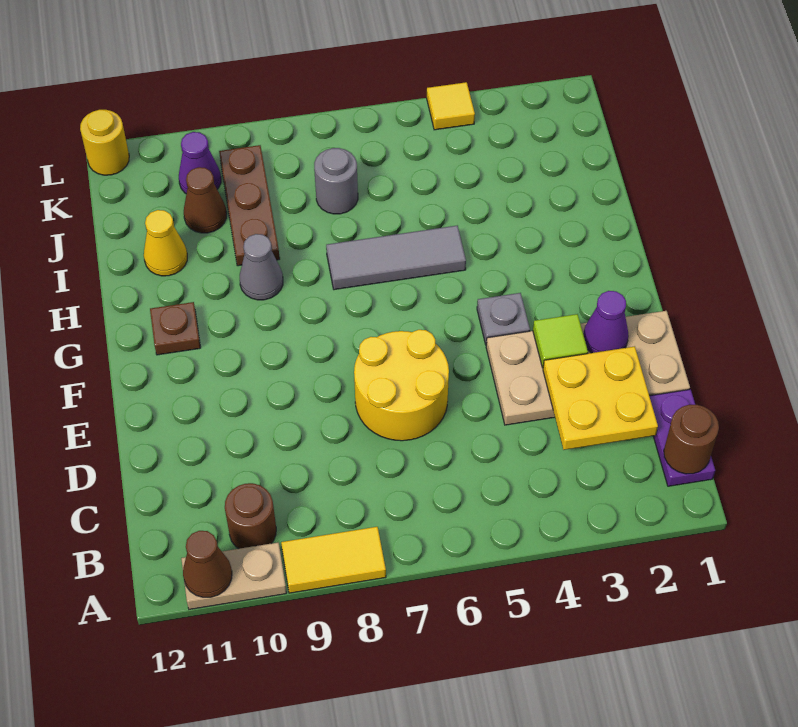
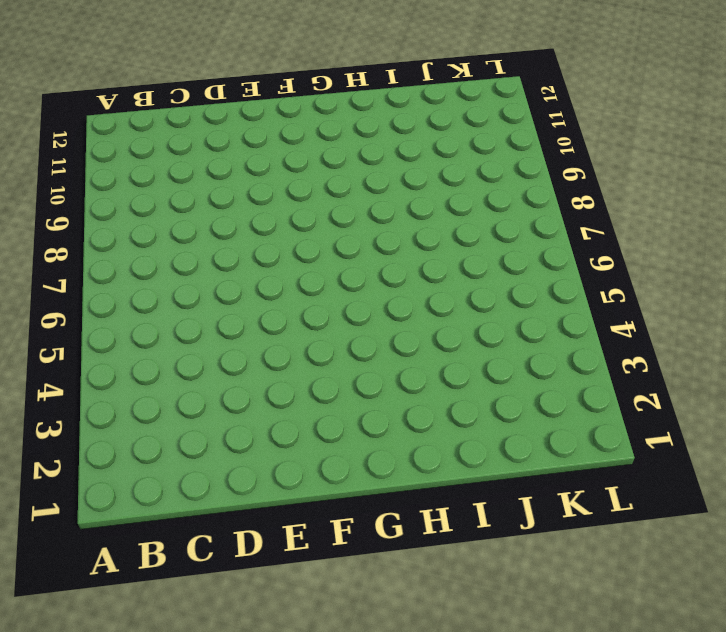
none -> yellow 1x2 tile [281,527,386,593]
none -> tan 1x2 plate [181,542,287,609]
none -> purple 1x2 plate [649,389,715,486]

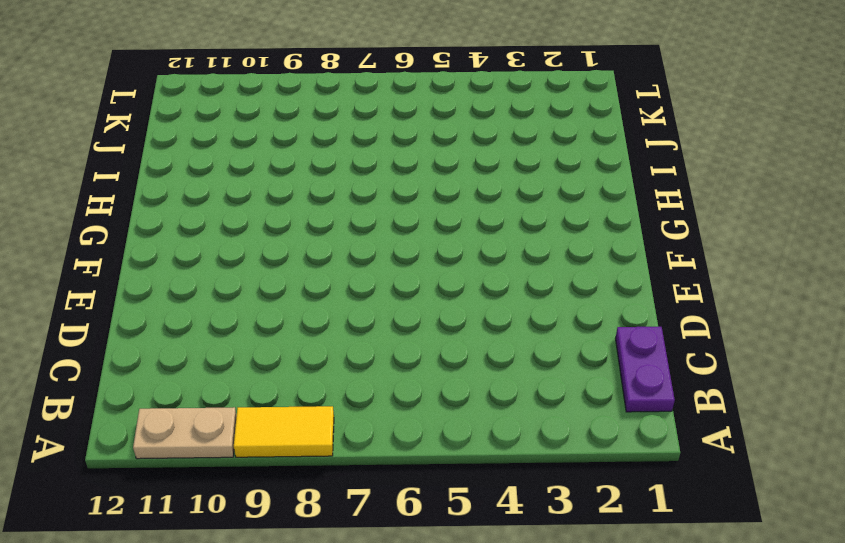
none -> brown 1x1 round brick [225,483,276,549]
none -> tan 2x4 plate [486,311,690,425]
none -> yellow 2x2 round brick [354,330,449,441]

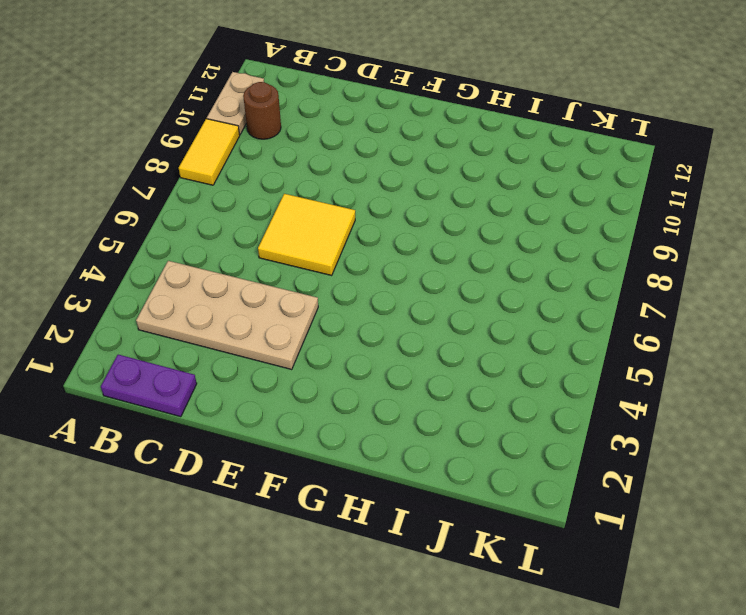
tan 2x4 plate [136,261,318,369] -> tan 2x4 plate turned to [486,311,690,425]
yellow 2x2 tile [258,194,355,275] -> yellow 2x2 round brick [354,330,449,441]
none -> grey 1x1 plate [477,293,530,344]
none -> brown 1x1 plate [150,302,201,355]
none -> grey 1x3 tile [326,226,466,290]

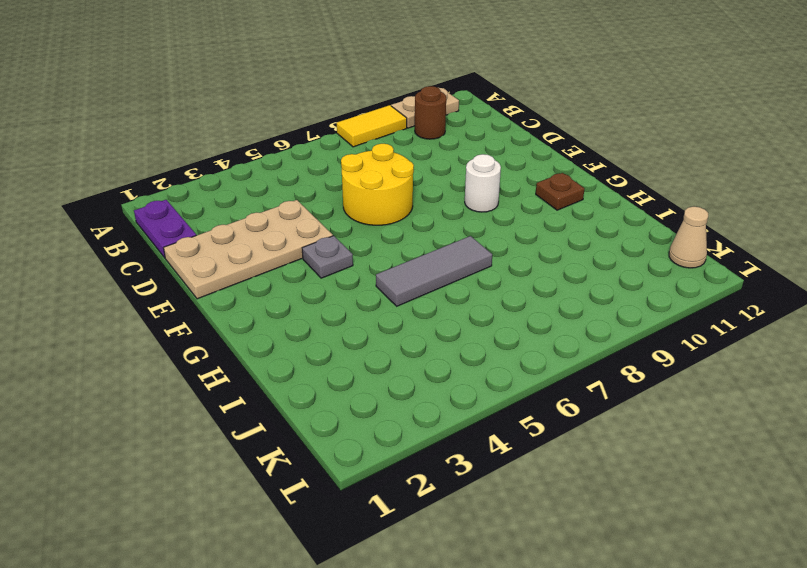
white 1x1 round brick [465,154,501,212] -> none
tan 1x1 cone [669,207,708,268] -> none
none -> grey 1x1 cone [240,234,283,300]
none -> brown 1x3 plate [219,145,280,266]
none -> yellow 1x1 cone [144,210,187,276]

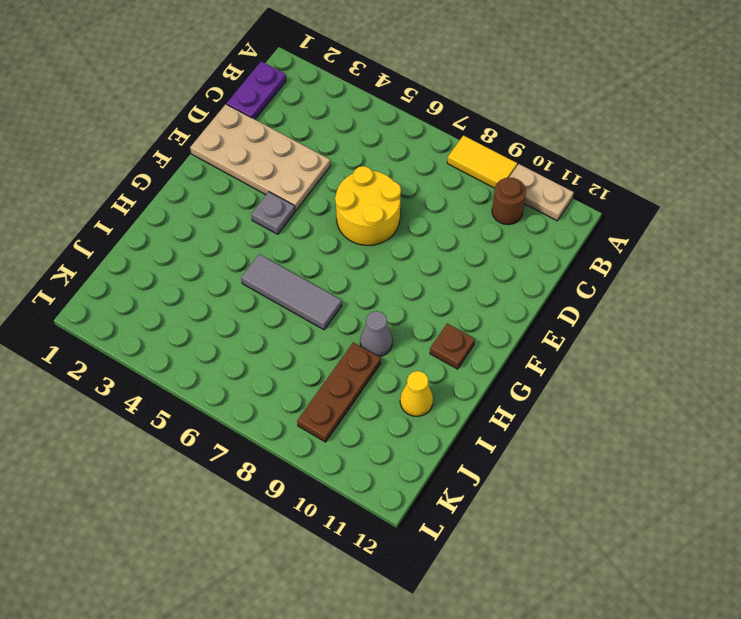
none -> grey 1x1 round brick [314,148,358,214]
none -> brown 1x1 cone [184,167,227,233]
none -> purple 1x1 cone [179,132,221,194]

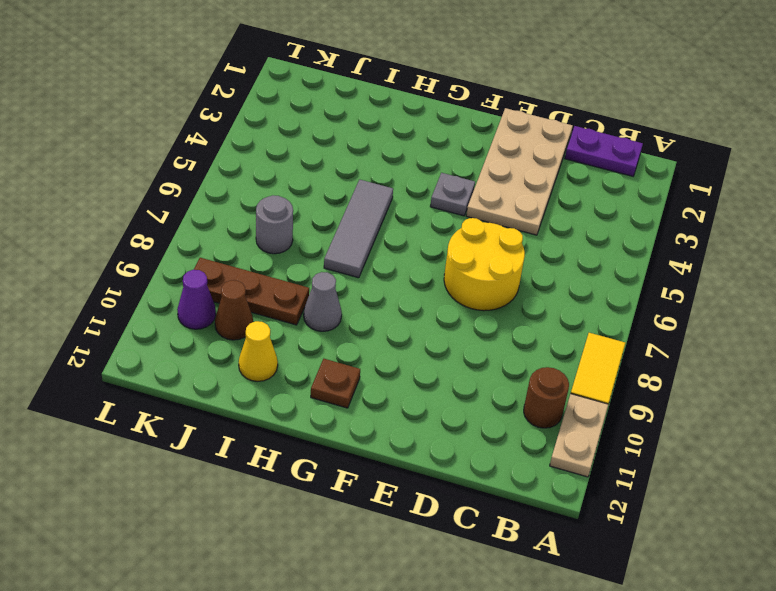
none -> yellow 1x1 tile [427,82,475,130]
none -> yellow 1x1 round brick [80,110,129,175]
none -> brown 1x1 cone [183,531,232,597]

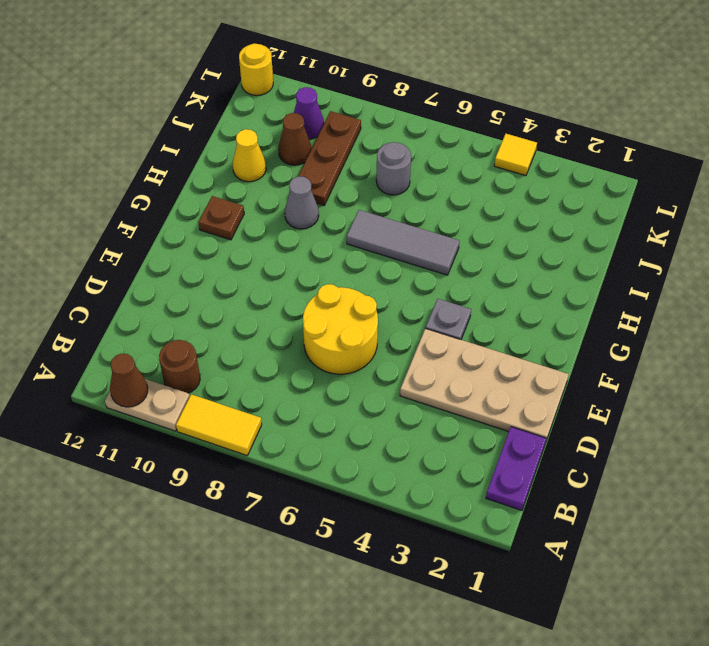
none -> brown 1x1 round brick [664,405,719,474]
none -> yellow 2x2 plate [543,346,658,450]
none -> purple 1x1 cone [583,291,629,353]

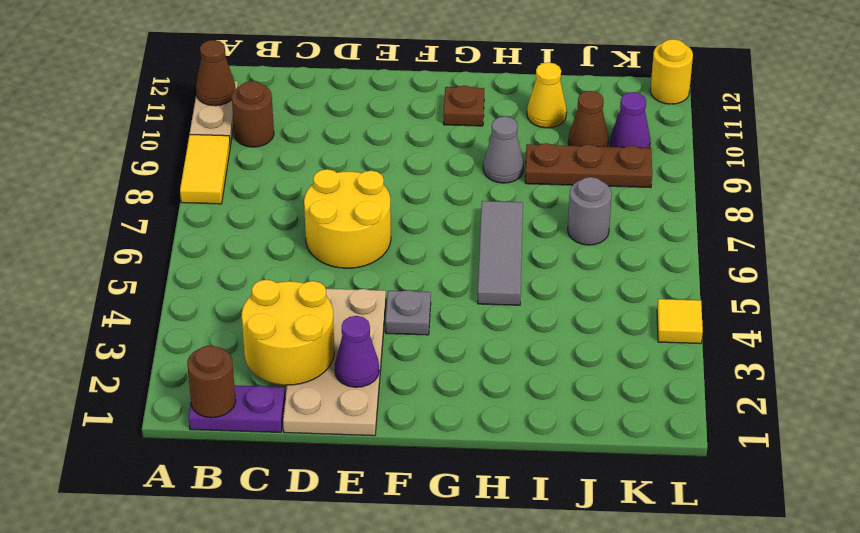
yellow 2x2 round brick [242,280,334,385] -> yellow 2x2 plate [543,346,658,450]
none -> lime 1x1 tile [533,314,588,368]

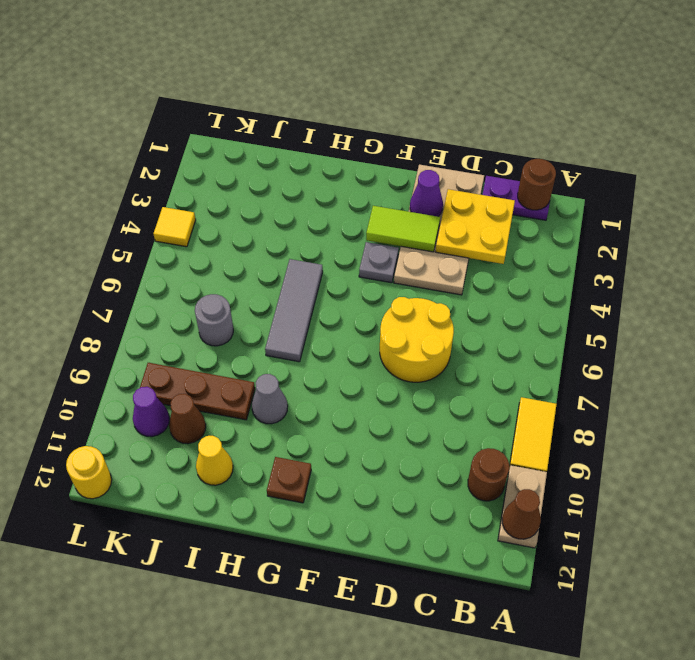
lime 1x2 tile [366,206,440,252] -> lime 1x1 tile [533,314,588,368]

